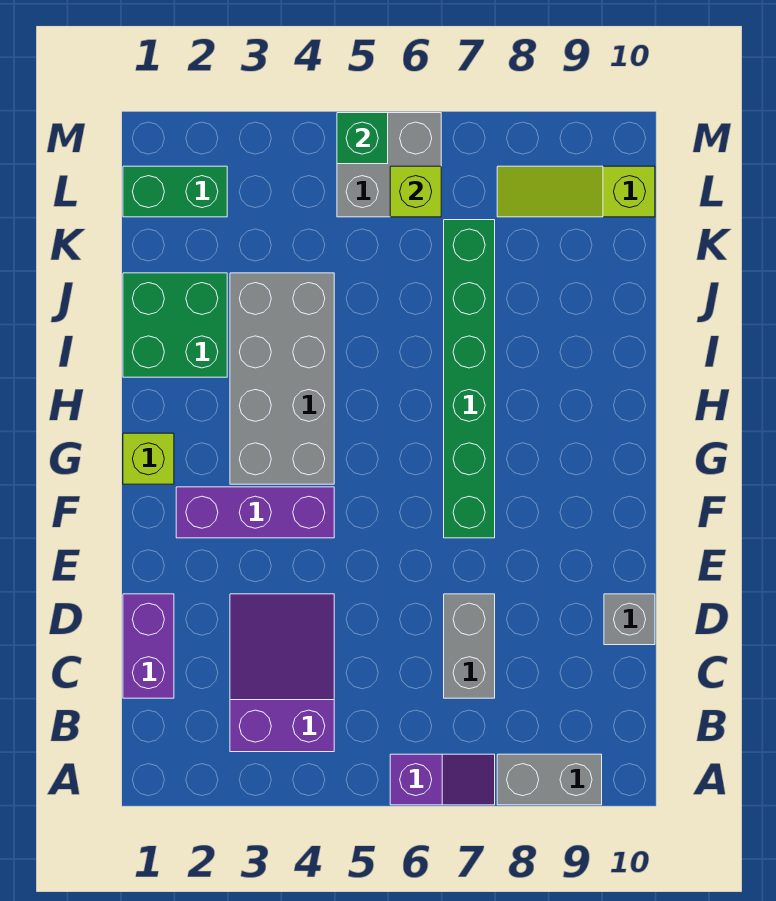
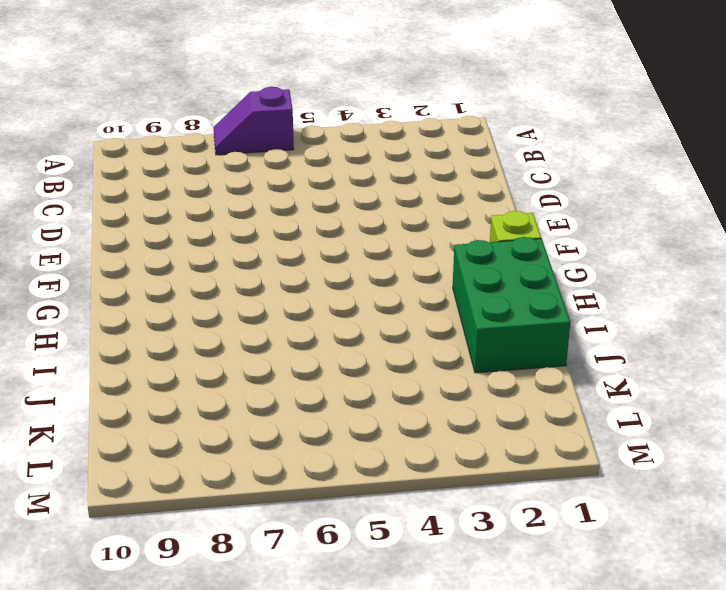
green 2x3 brick [453,237,570,373] -> green 2x2 brick [123,273,227,377]
none -> grey 1x2 brick [497,754,602,805]
none -> purple 2x3 slope [230,594,334,752]
none -> purple 1x2 brick [123,594,174,698]

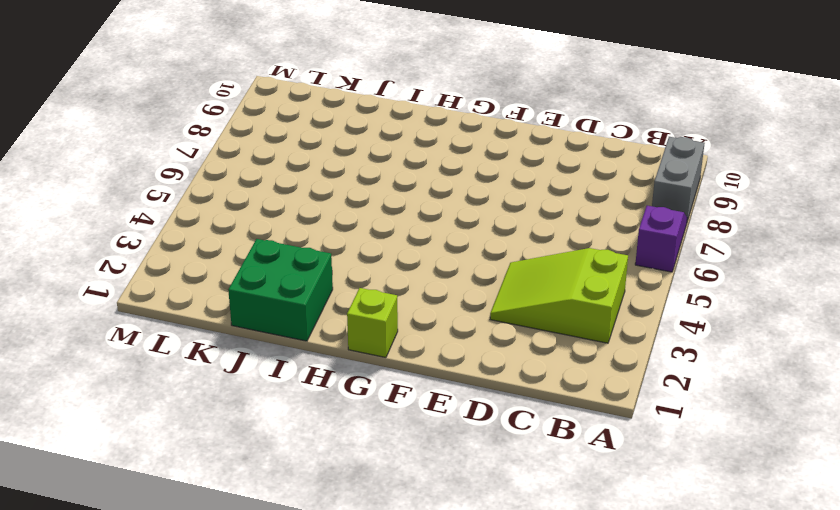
lime 2x3 slope [490,248,628,343] -> purple 2x3 slope [230,594,334,752]
none -> purple 1x2 brick [123,594,174,698]
none -> grey 1x2 brick [444,594,495,698]
none -> grey 1x1 brick [604,594,655,645]

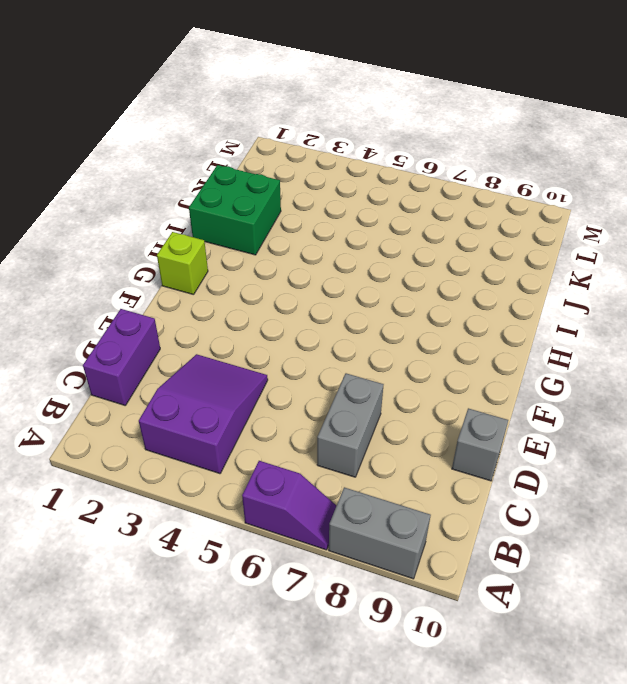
none -> purple 1x3 brick [176,487,334,538]
none -> green 1x6 brick [444,220,495,538]
none -> grey 2x4 brick [230,273,334,484]

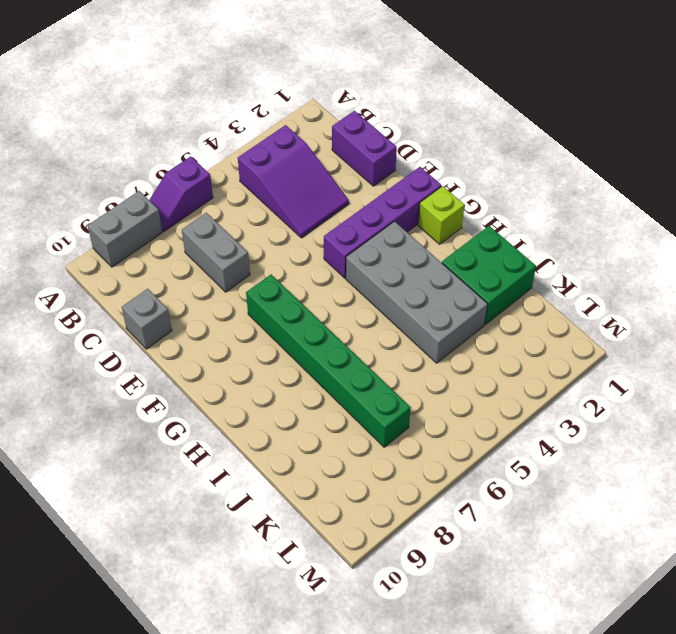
purple 1x4 brick [324,167,442,278] -> purple 1x3 brick [176,487,334,538]
none -> green 1x2 brick [123,166,227,217]
none -> grey 2x2 brick [337,113,441,217]
none -> lime 1x3 slope [497,166,655,217]

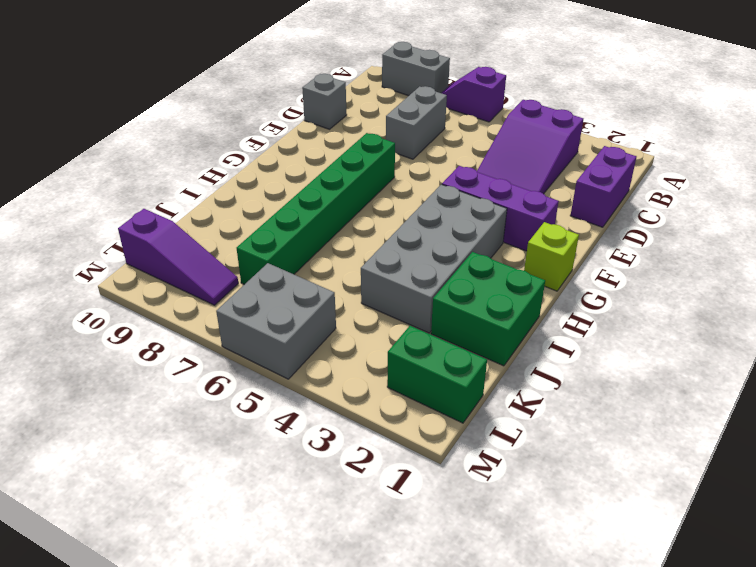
purple 1x3 slope [118,209,238,305] -> lime 1x3 slope [497,166,655,217]
none -> lime 1x1 brick [390,166,441,217]
none -> green 1x1 brick [337,113,388,164]

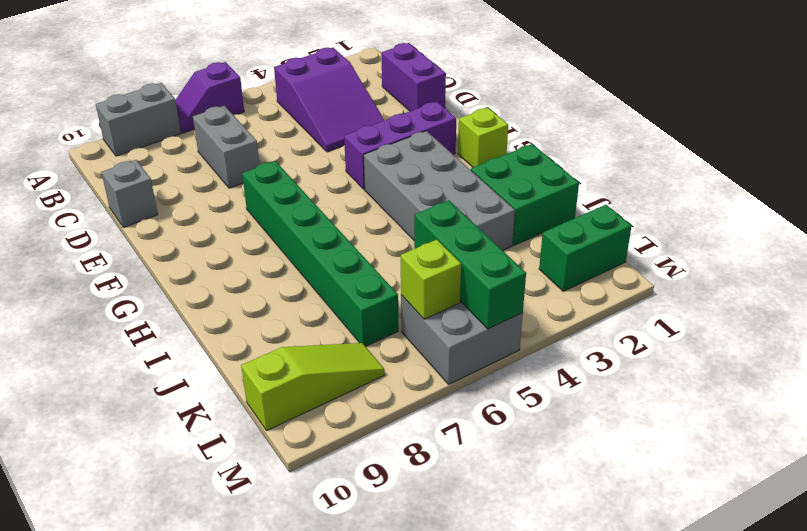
green 1x3 brick [414,200,526,329] -> green 1x1 brick [337,113,388,164]

